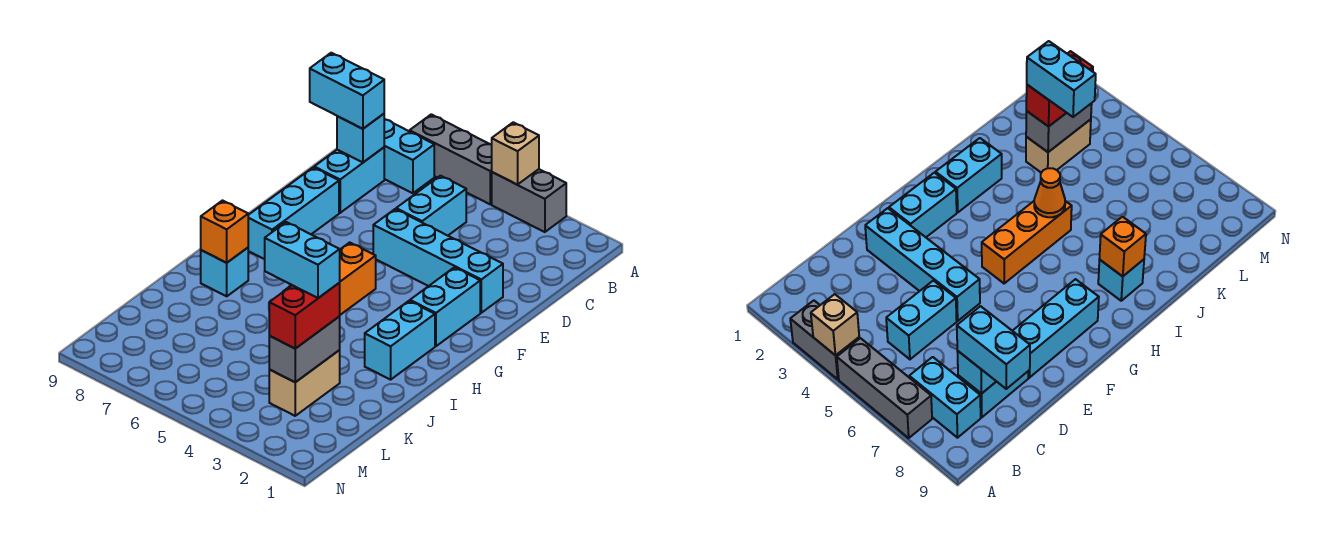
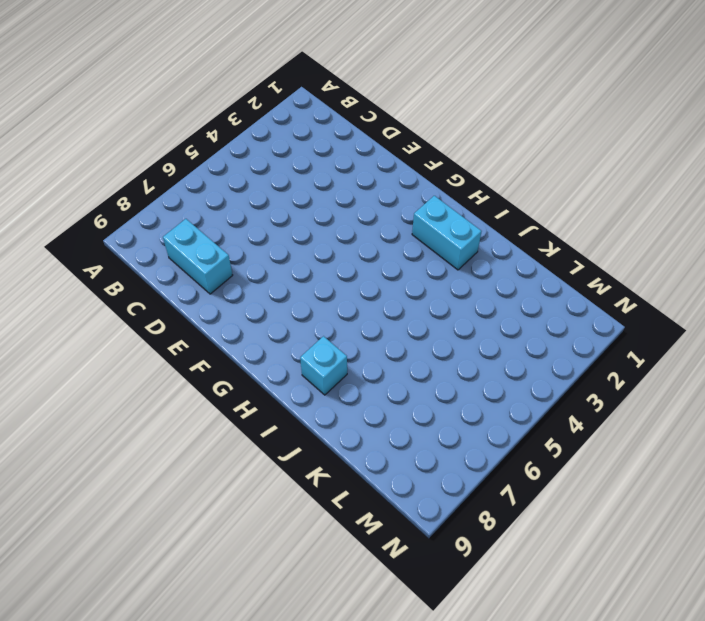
none -> grey 1x2 brick [492,169,566,232]
none -> grey 1x3 brick [410,114,492,204]
none -> cyan 1x2 brick [384,119,434,193]

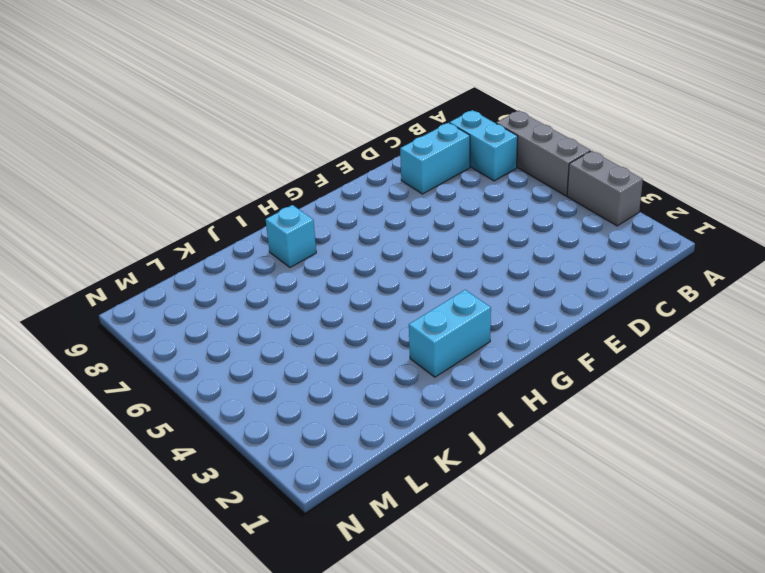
none -> cyan 1x2 brick [396,176,466,236]
none -> cyan 1x4 brick [373,209,503,313]
none -> cyan 1x3 brick [248,167,339,259]

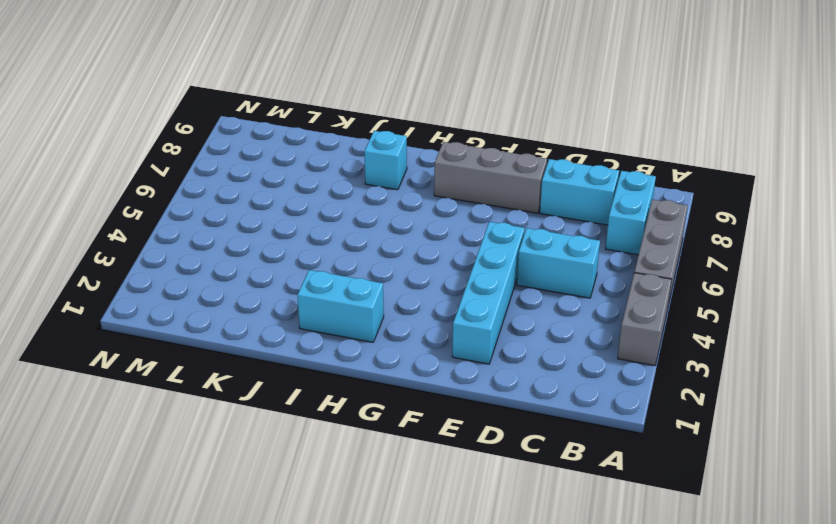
grey 1x3 brick [434,142,547,213] -> cyan 1x3 brick [248,167,339,259]
none -> cyan 1x2 brick [410,267,480,346]
none -> orange 1x3 brick [283,242,376,315]
none -> tan 1x2 brick [269,350,340,416]

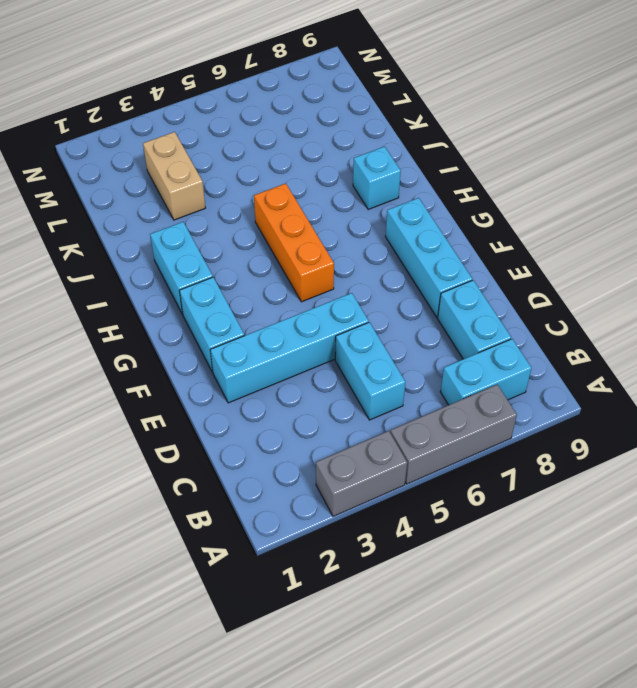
none -> tan 1x1 brick [492,122,539,185]
none -> cyan 1x1 brick [337,114,384,162]
none -> orange 1x1 cone [1034,168,1065,217]

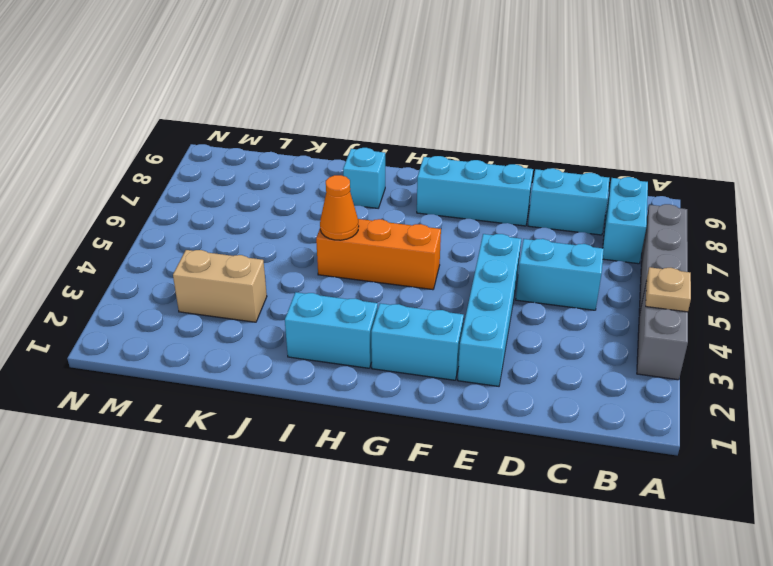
tan 1x1 plate [646,267,691,312] -> tan 1x1 brick [492,122,539,185]
none -> cyan 1x1 brick [337,114,384,162]
none -> orange 1x1 brick [201,201,248,263]
none -> grey 1x2 brick [269,317,340,382]

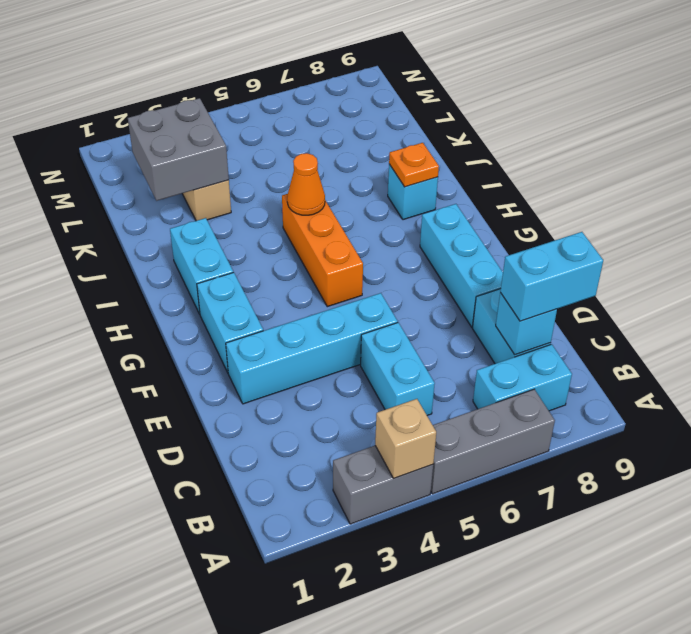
orange 1x1 plate [389,143,439,187] -> orange 1x1 brick [201,201,248,263]
grey 2x2 brick [128,98,229,201] -> grey 1x2 brick [269,317,340,382]
none -> red 1x2 brick [269,283,340,349]
none -> cyan 1x2 brick [265,222,340,298]

